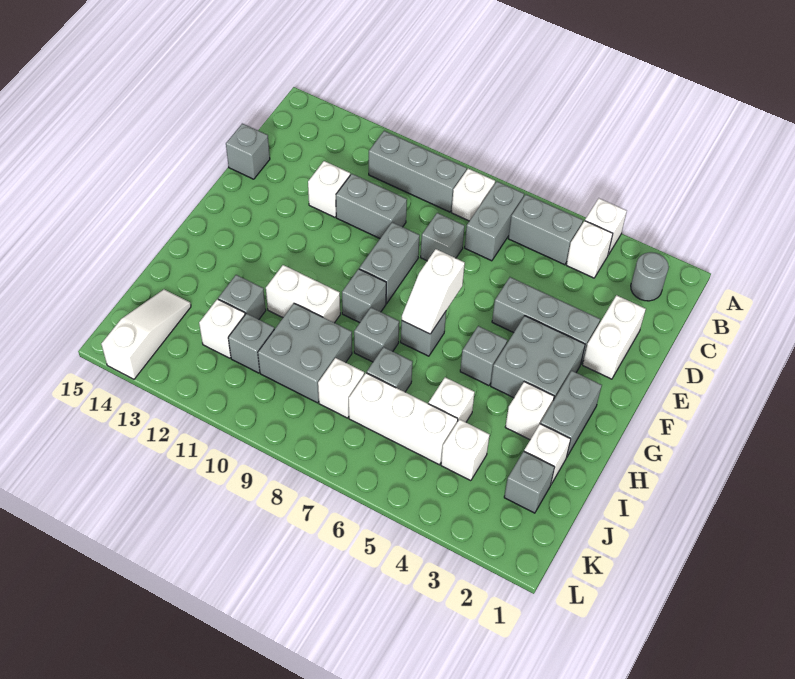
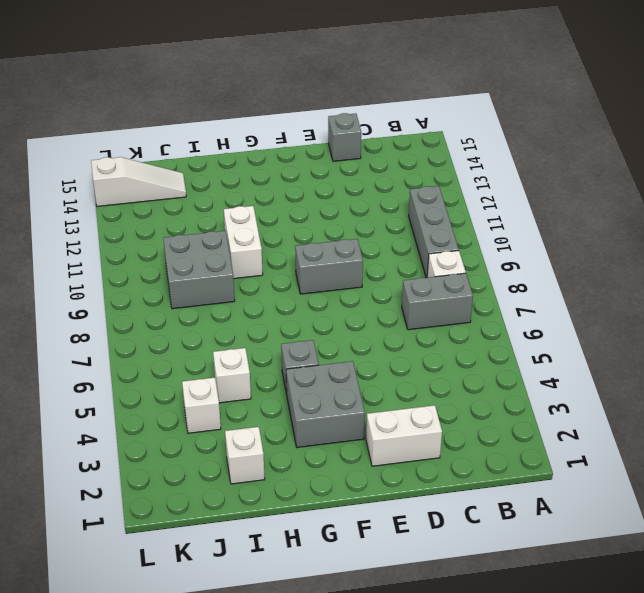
none -> white 1x1 brick [585,198,627,255]
none -> grey 1x1 round brick [631,252,669,301]
none -> white 1x1 brick [566,221,613,278]
none -> grey 1x2 brick [508,195,583,265]

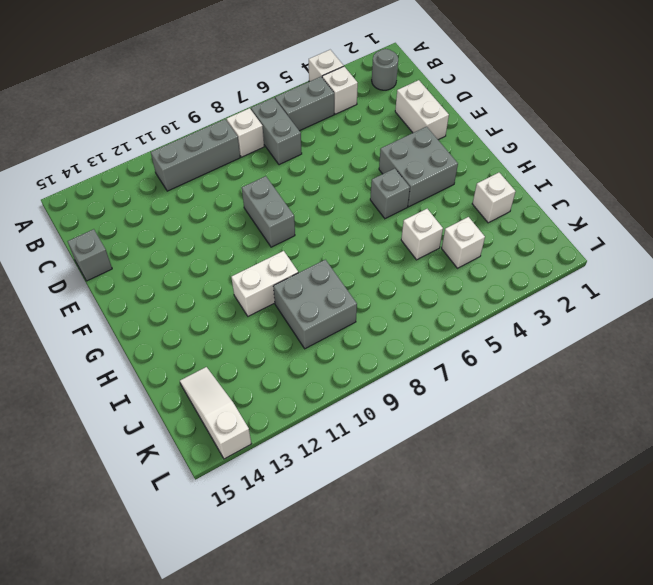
none -> grey 1x1 brick [421,213,465,261]
none -> grey 1x2 brick [336,174,407,238]
none -> white 1x1 brick [308,161,350,217]
none -> grey 1x3 brick [492,277,600,364]

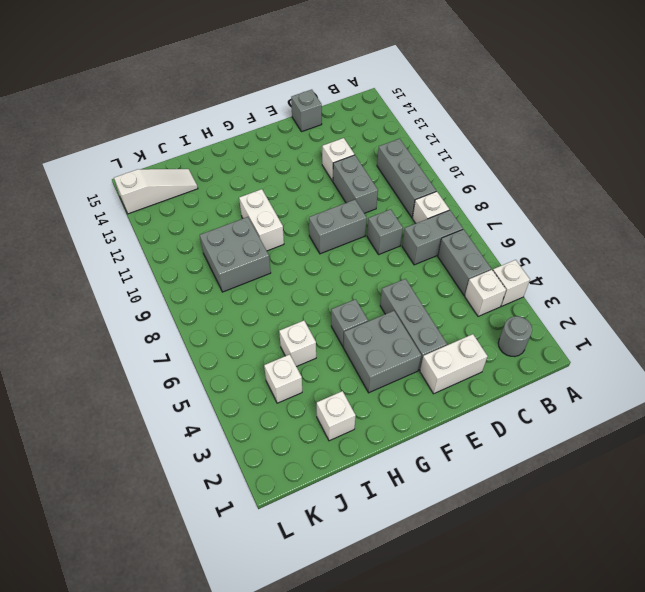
none -> grey 1x2 brick [540,371,602,458]
none -> grey 1x1 brick [401,312,446,356]
none -> grey 1x1 brick [342,269,386,323]
none -> white 1x1 brick [505,382,554,440]

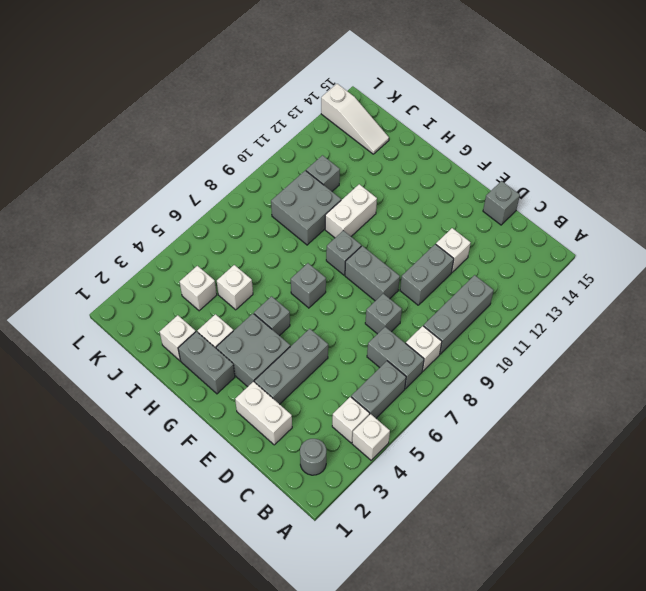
none -> grey 1x1 brick [354,308,399,362]
none -> grey 1x1 brick [367,347,412,392]
none -> grey 1x1 brick [218,275,266,319]
none -> grey 1x1 brick [504,451,554,513]

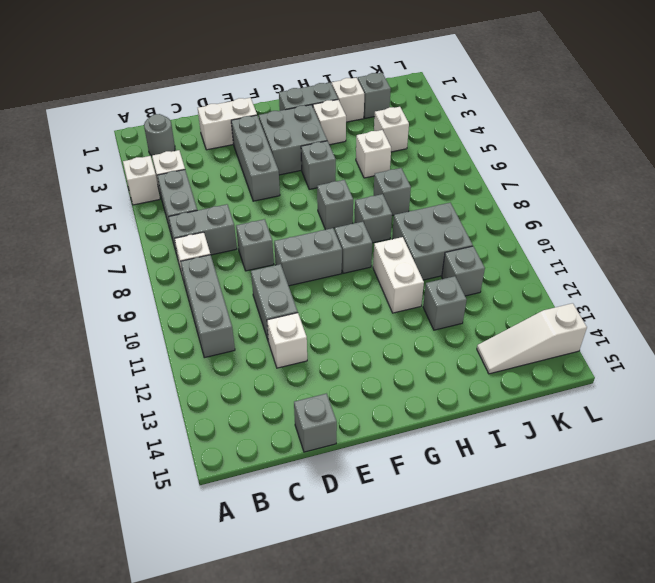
none -> white 1x3 brick [349,373,458,465]
none -> white 1x1 brick [318,358,364,418]
none -> white 1x1 brick [199,299,245,358]
none -> white 1x2 slope [402,249,465,334]

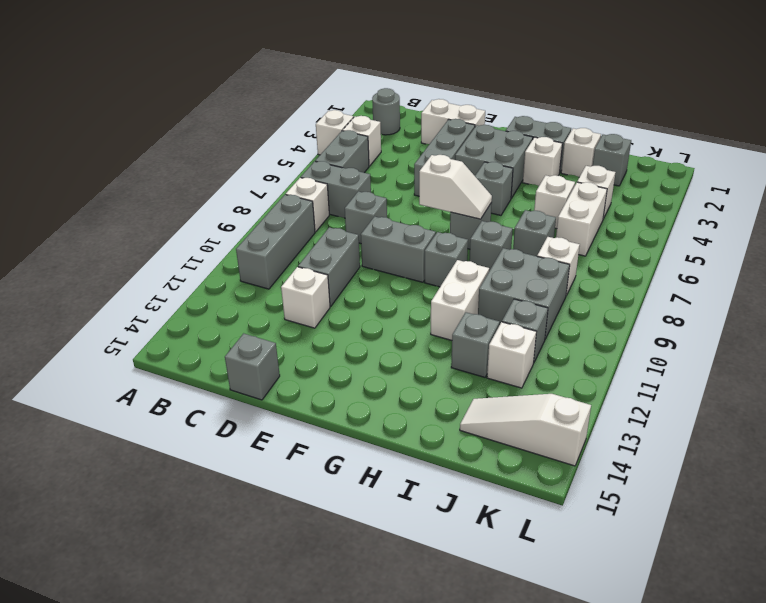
white 1x2 brick [556,182,607,256] -> white 1x3 brick [349,373,458,465]

